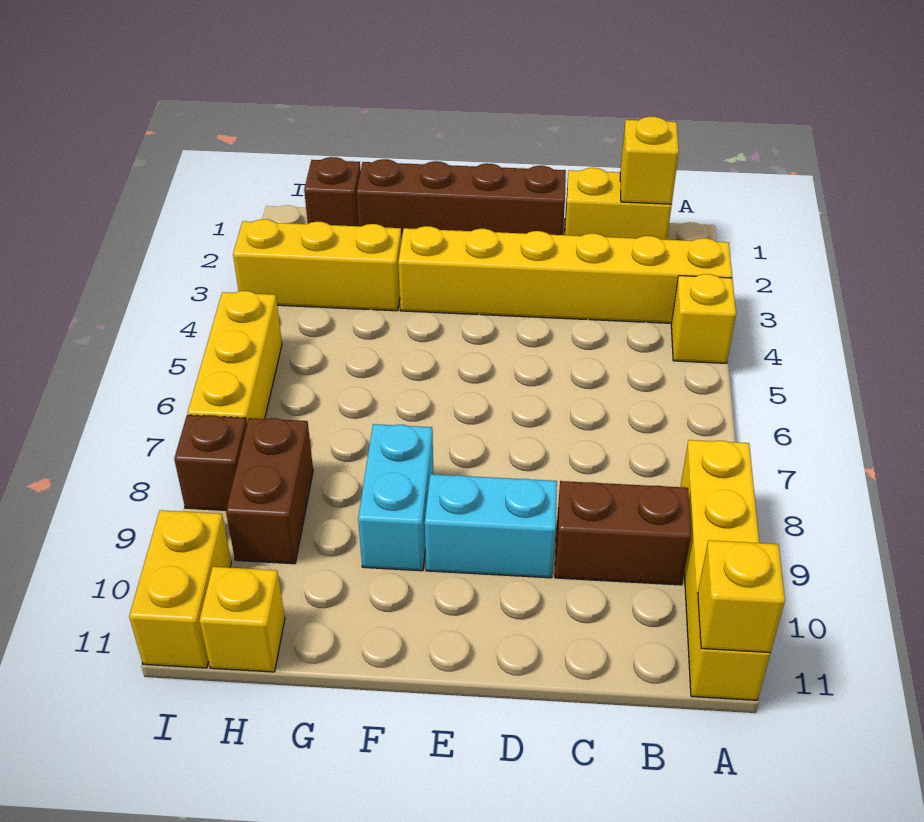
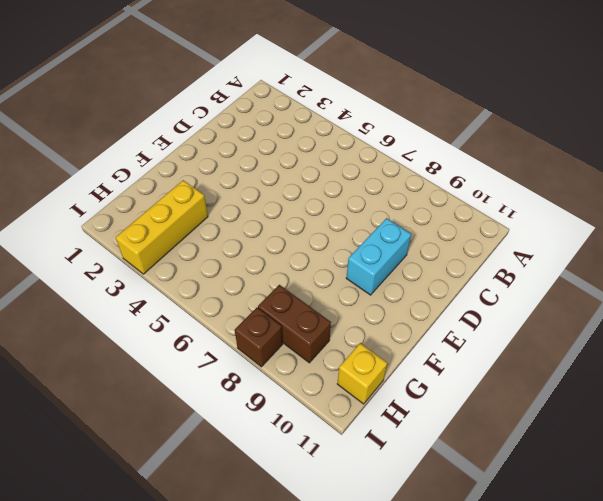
none -> yellow 1x6 brick [398,226,732,323]
none -> yellow 1x1 brick [671,274,736,363]
none -> yellow 1x4 brick [681,440,770,700]

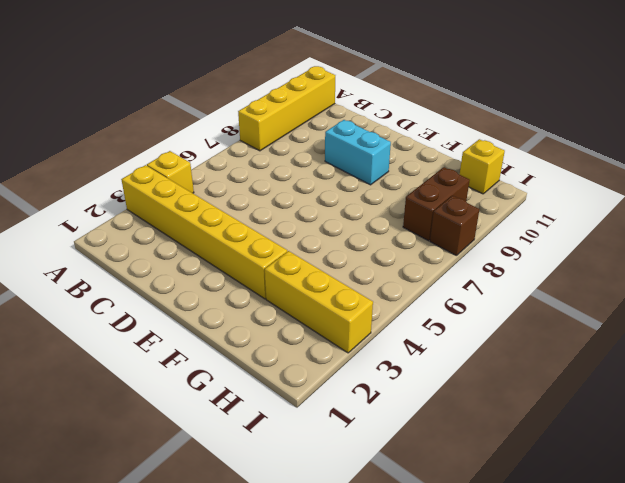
none -> yellow 1x2 brick [565,168,672,240]
none -> brown 1x2 brick [555,481,691,585]
none -> brown 1x4 brick [357,159,566,241]

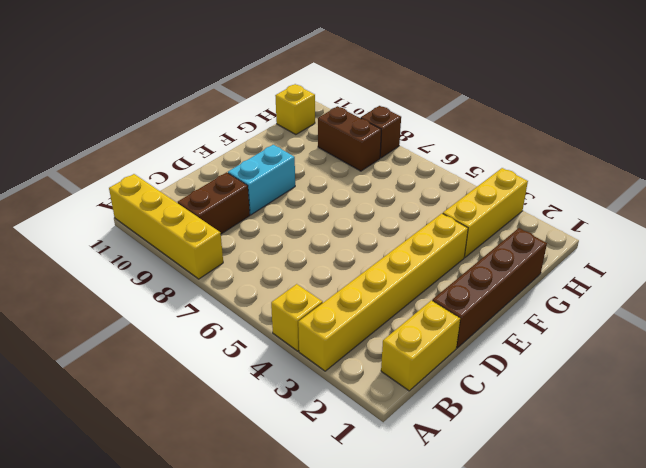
none -> cyan 1x2 brick [358,424,433,571]
none -> brown 1x1 brick [304,157,361,226]
none -> yellow 1x3 brick [188,291,282,424]

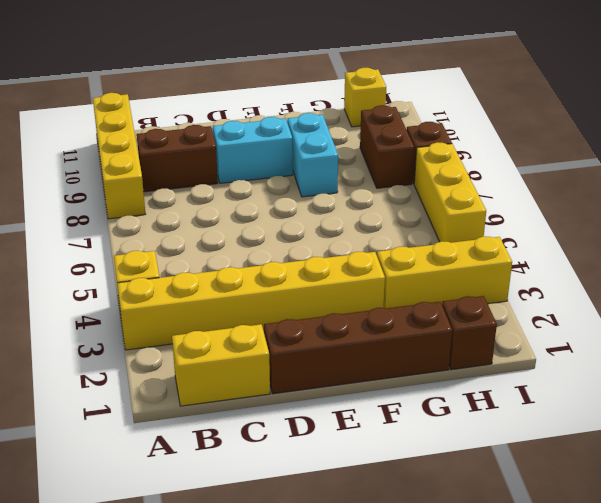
none -> yellow 1x2 brick [129,510,231,668]
none -> yellow 1x1 brick [698,540,785,653]
none -> yellow 1x1 brick [620,117,679,204]

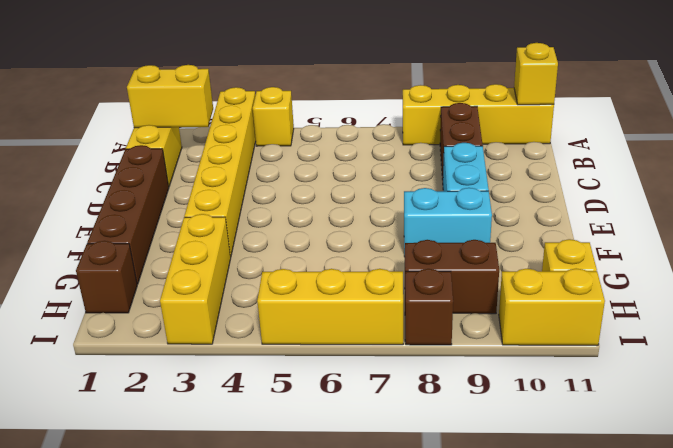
yellow 1x2 brick [127,65,213,128] -> yellow 1x1 brick [620,117,679,204]

